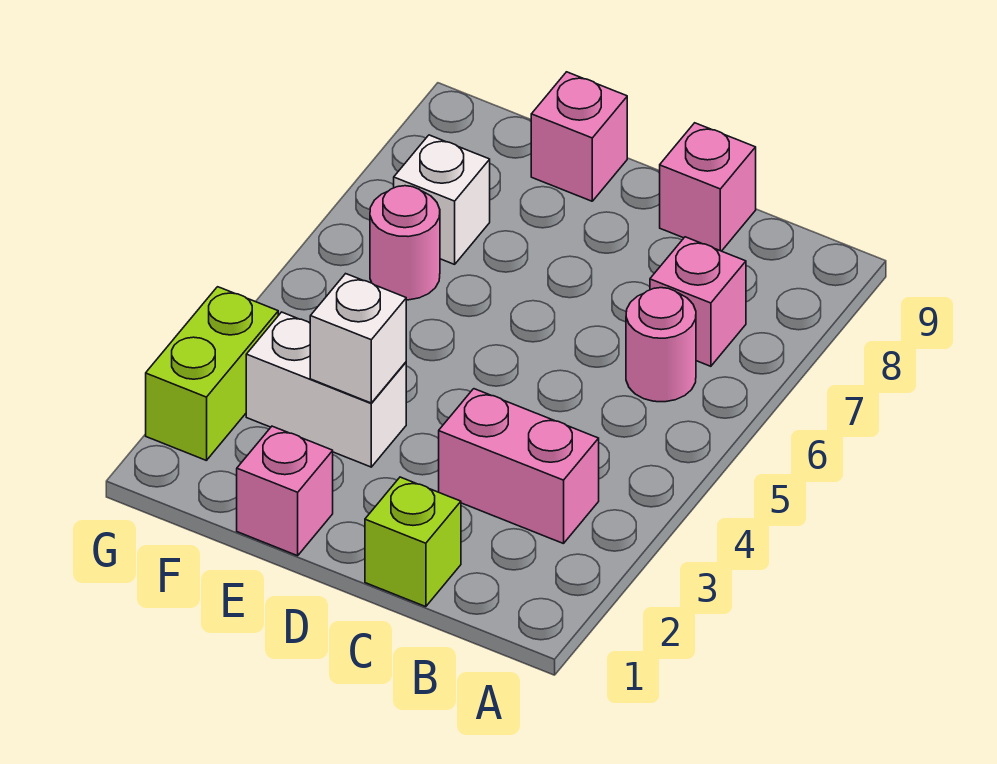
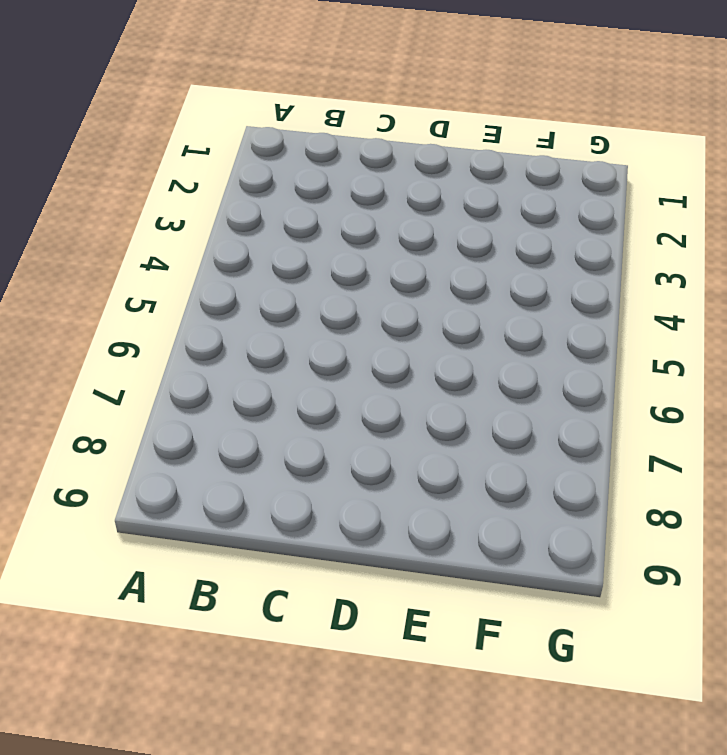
none -> pink 1x2 brick [439,389,599,544]
none -> pink 1x1 round brick [626,288,696,402]
none -> pink 1x1 brick [650,237,746,366]

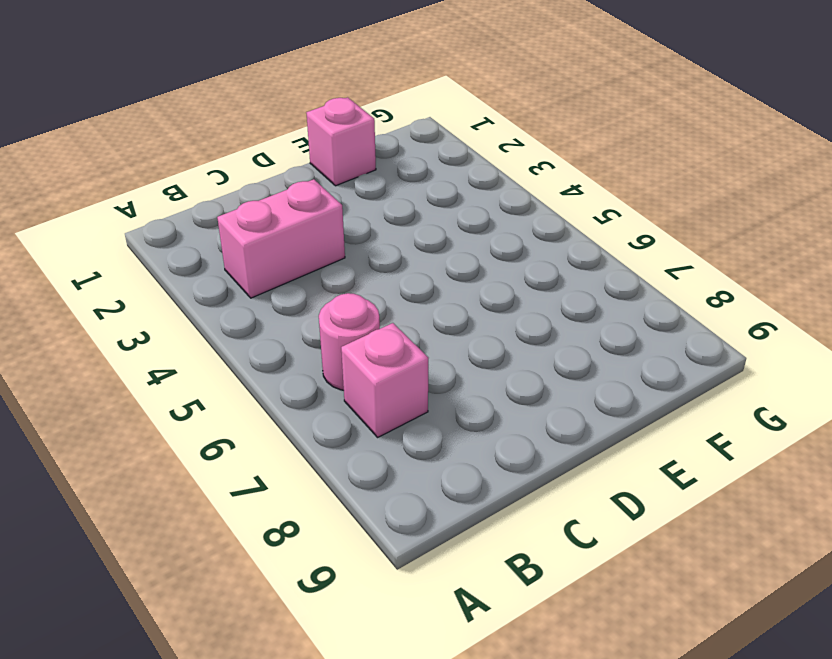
none -> lime 1x1 brick [365,477,461,607]
none -> pink 1x1 brick [660,123,756,251]
none -> white 1x2 brick [246,312,406,467]

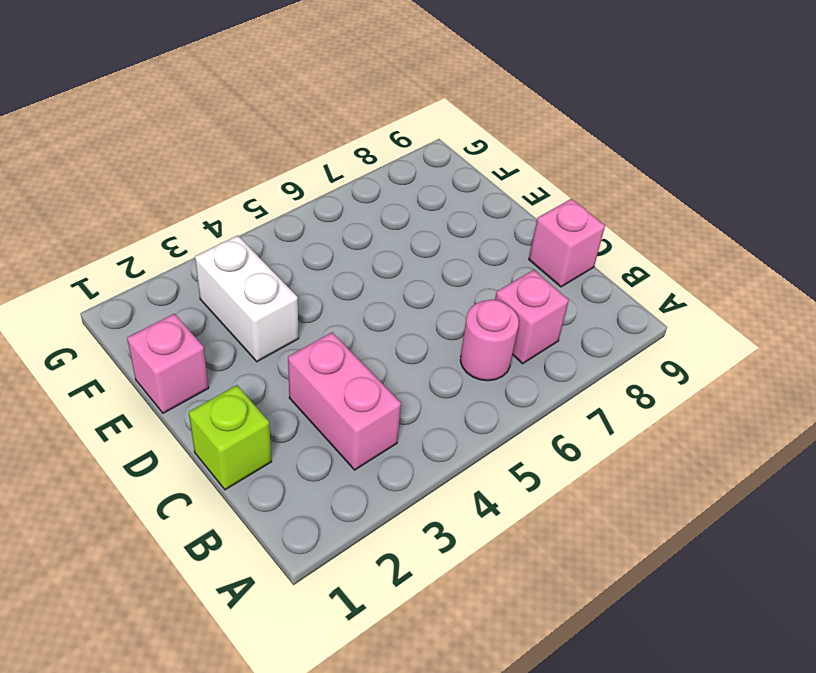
none -> pink 1x1 brick [531,72,627,201]
none -> pink 1x1 round brick [370,186,440,300]
none -> white 1x1 brick [394,135,490,264]

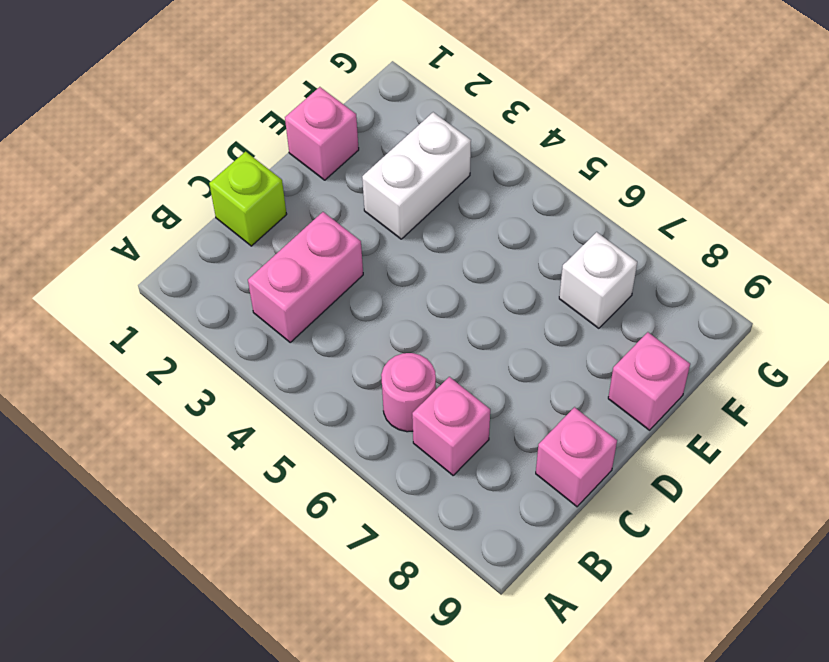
none -> pink 1x1 round brick [370,186,440,300]
none -> lime 1x2 brick [146,287,278,461]
none -> white 1x1 brick [310,274,406,403]

